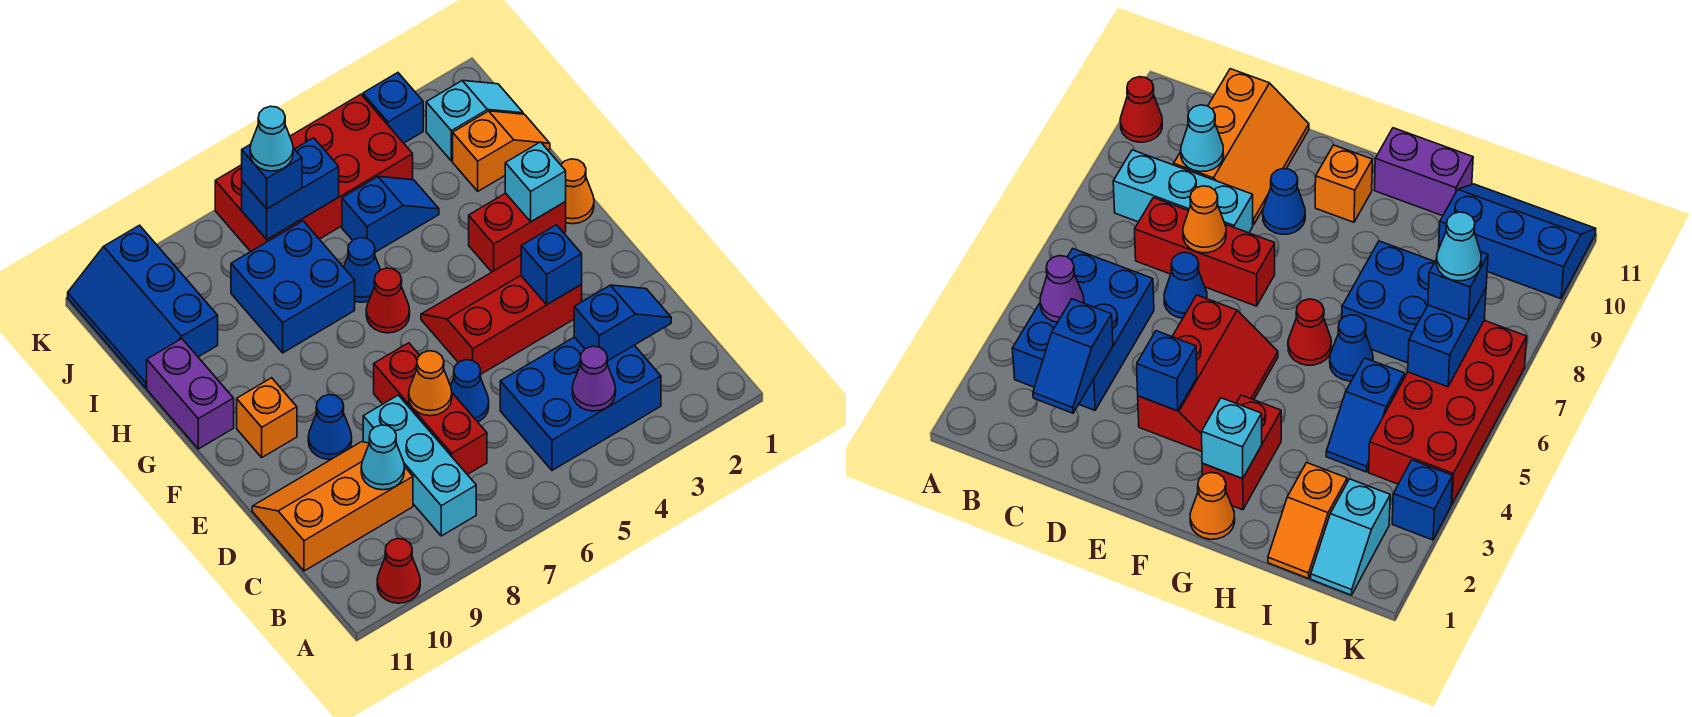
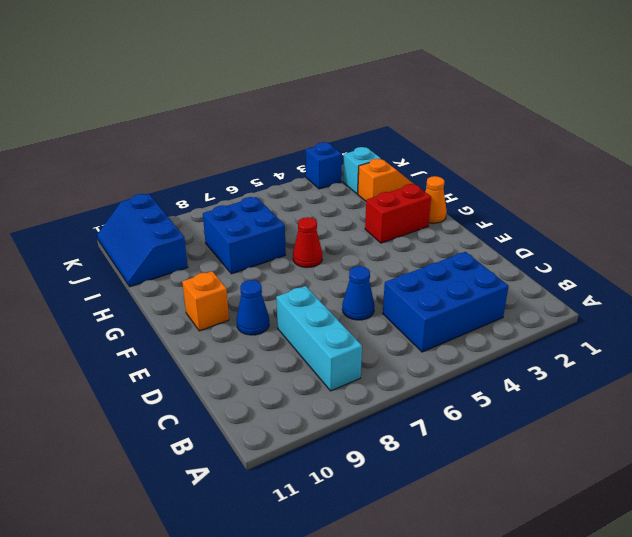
none -> red 1x1 cone [377,538,420,603]
none -> red 1x3 brick [374,343,487,475]
none -> orange 2x3 slope [252,442,413,571]
none -> red 2x3 slope [421,255,582,374]

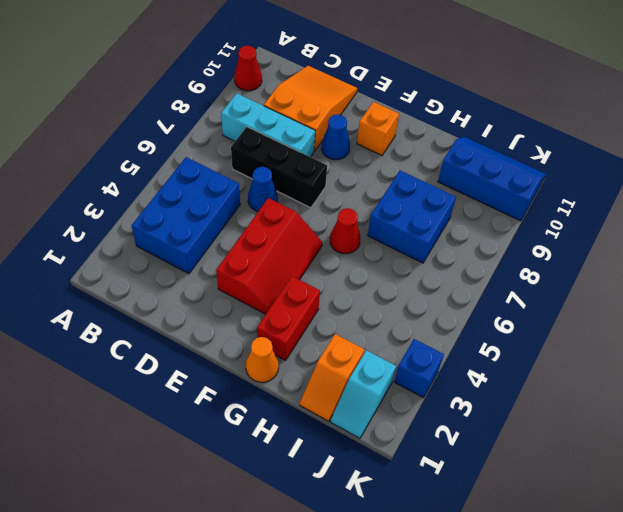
black 1x3 brick [231,127,327,208] -> red 1x3 brick [374,343,487,475]
orange 2x3 slope [264,66,357,151] -> orange 2x3 slope turned to [252,442,413,571]
none -> purple 1x2 brick [147,339,234,449]
none -> blue 1x1 cone [344,238,380,302]
none -> blue 1x2 slope [342,177,439,252]
none -> red 2x4 brick [215,94,413,252]

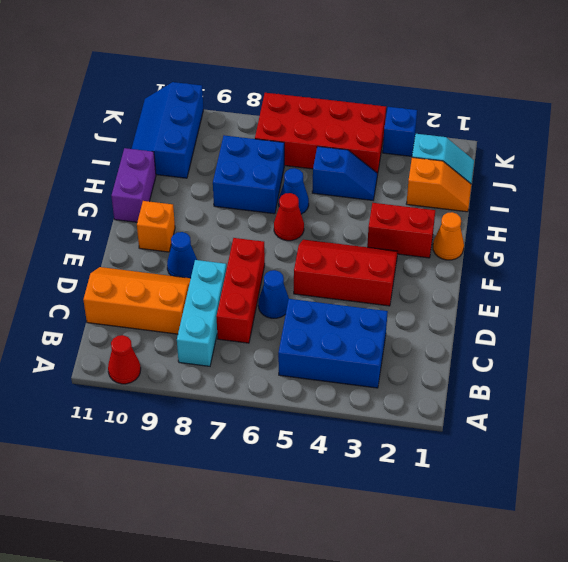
none -> purple 1x1 cone [572,346,616,411]
none -> blue 1x2 slope [574,285,671,361]
none -> cyan 1x1 cone [361,425,404,490]
none -> orange 1x1 cone [409,351,452,416]

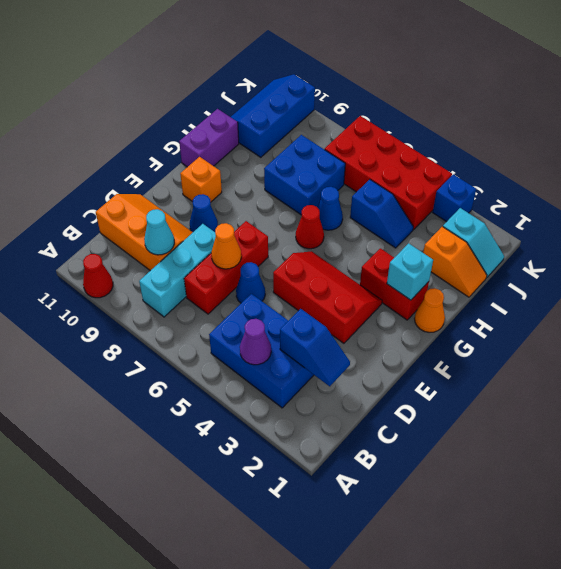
none -> blue 1x1 brick [521,225,582,304]
none -> blue 1x2 brick [242,138,339,239]
none -> blue 1x1 brick [242,144,302,209]
none -> cyan 1x1 cone [250,106,293,171]

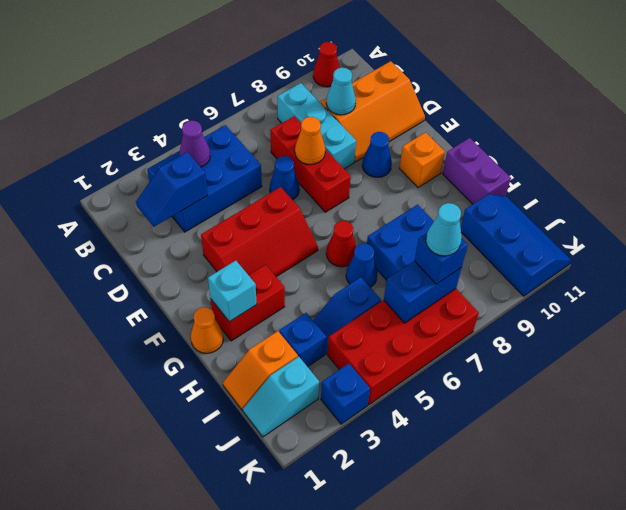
blue 1x1 brick [279,313,326,367] -> blue 1x1 brick moved to [521,225,582,304]

